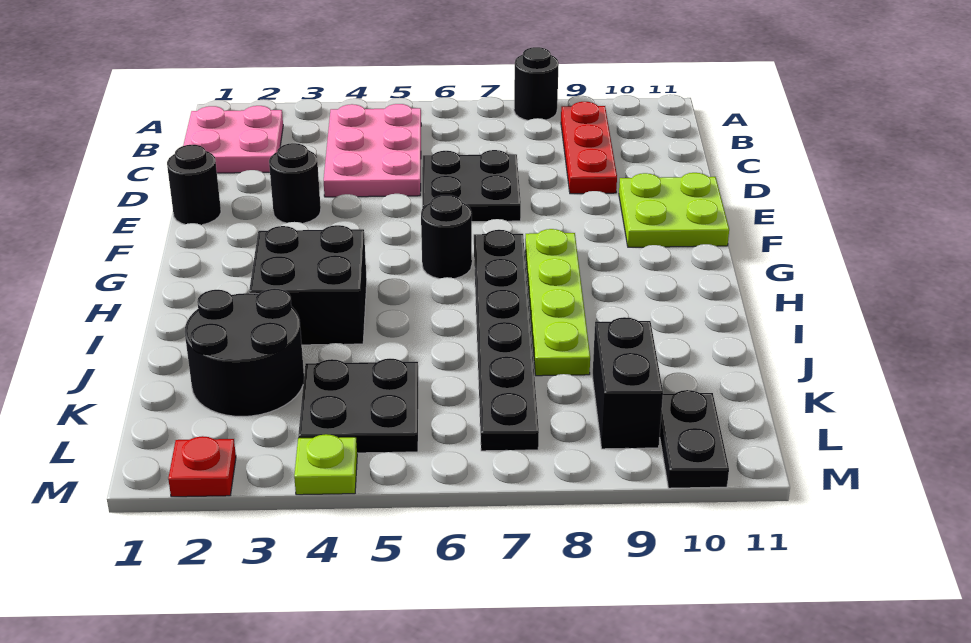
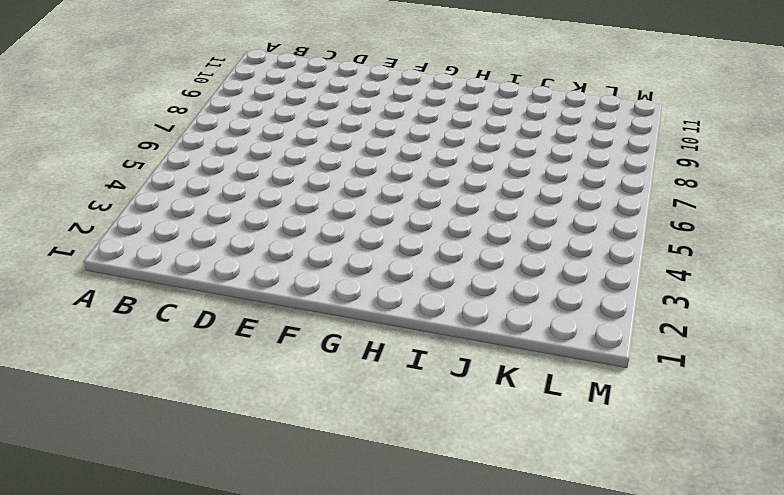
none -> black 1x1 round brick [514,47,559,120]
none -> pink 2x2 plate [183,106,283,173]
none -> pink 2x3 plate [324,104,421,197]

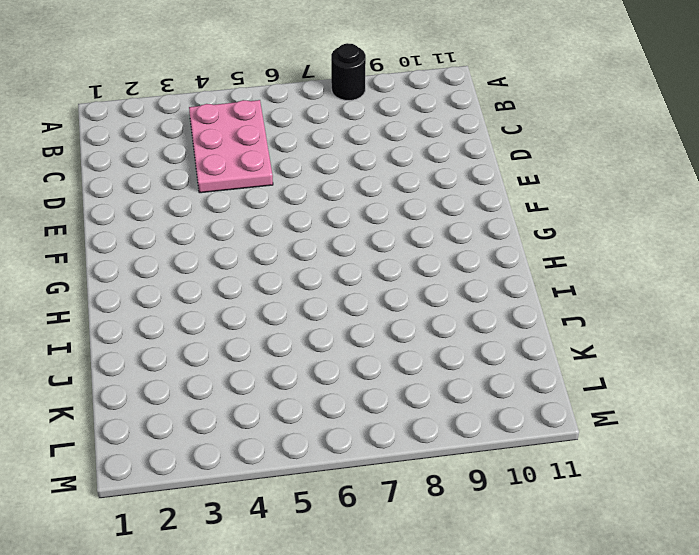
none -> pink 2x2 plate [183,106,283,173]
none -> red 1x3 plate [561,102,617,194]
none -> black 2x2 plate [422,150,521,222]

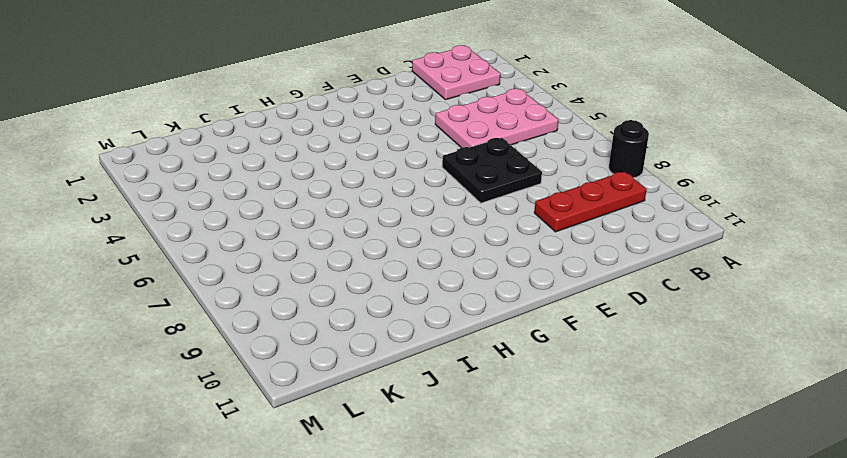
none -> black 1x1 round brick [167,145,221,225]
none -> black 1x1 round brick [269,143,321,223]
none -> lime 2x2 plate [619,173,729,247]

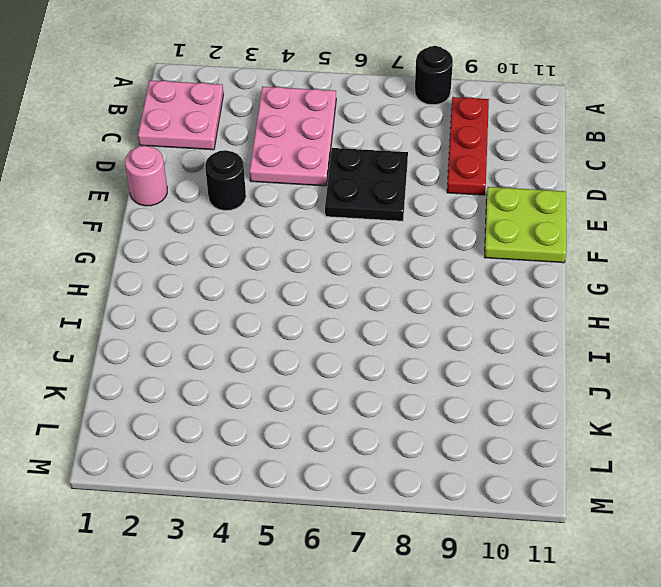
pink 1x1 round brick [125,146,167,206] -> black 1x1 round brick [167,145,221,225]
none -> black 1x1 round brick [421,195,472,279]
none -> black 1x6 plate [474,230,539,451]
none -> lime 1x4 plate [525,229,590,376]

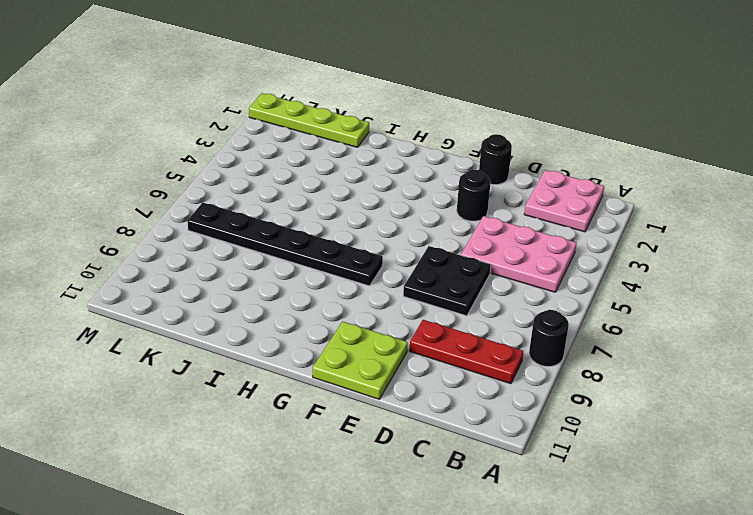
lime 1x4 plate [249,93,369,147] -> lime 1x4 plate moved to [525,229,590,376]
none -> black 1x1 round brick [421,195,472,279]
none -> black 2x2 brick [249,225,367,345]
none -> black 2x2 round brick [185,289,304,416]

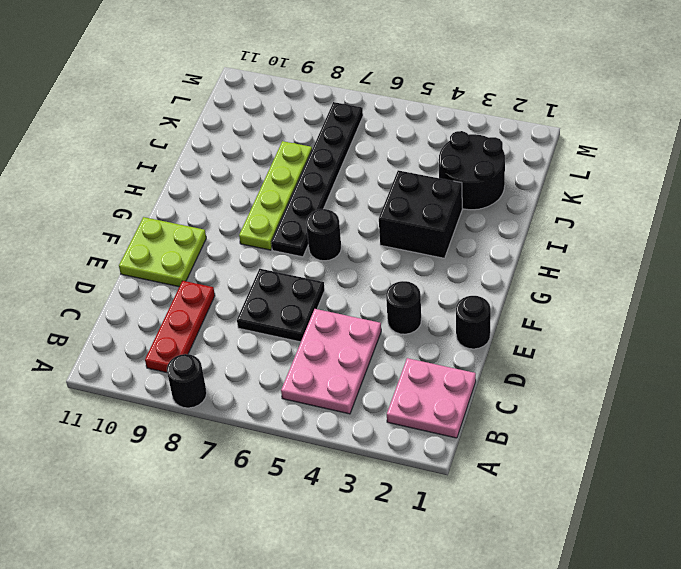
none -> black 2x2 plate [298,359,419,453]
none -> black 1x2 brick [592,317,663,449]
none -> black 1x2 plate [660,390,729,488]

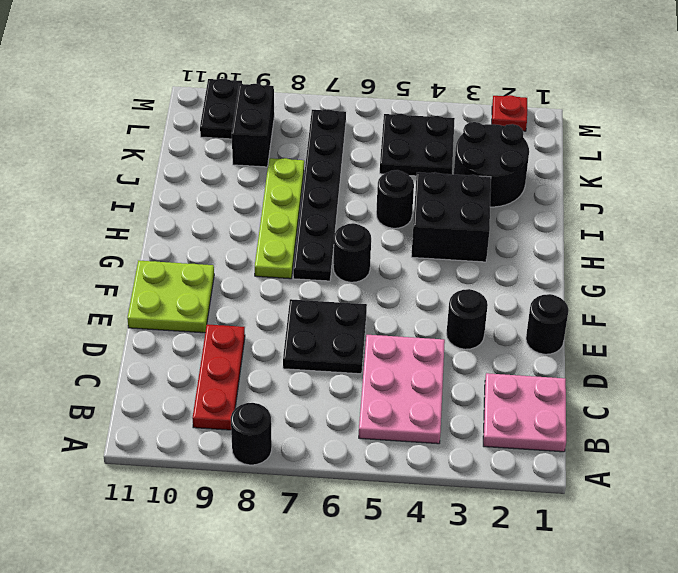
black 1x1 round brick [376,170,414,228] -> none
none -> lime 1x1 plate [294,434,357,495]

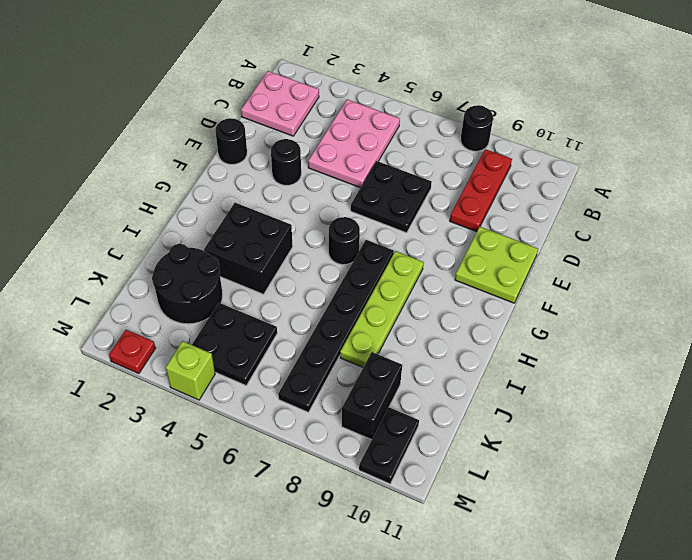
lime 1x1 brick [166,341,215,400] -> lime 1x1 plate [294,434,357,495]

